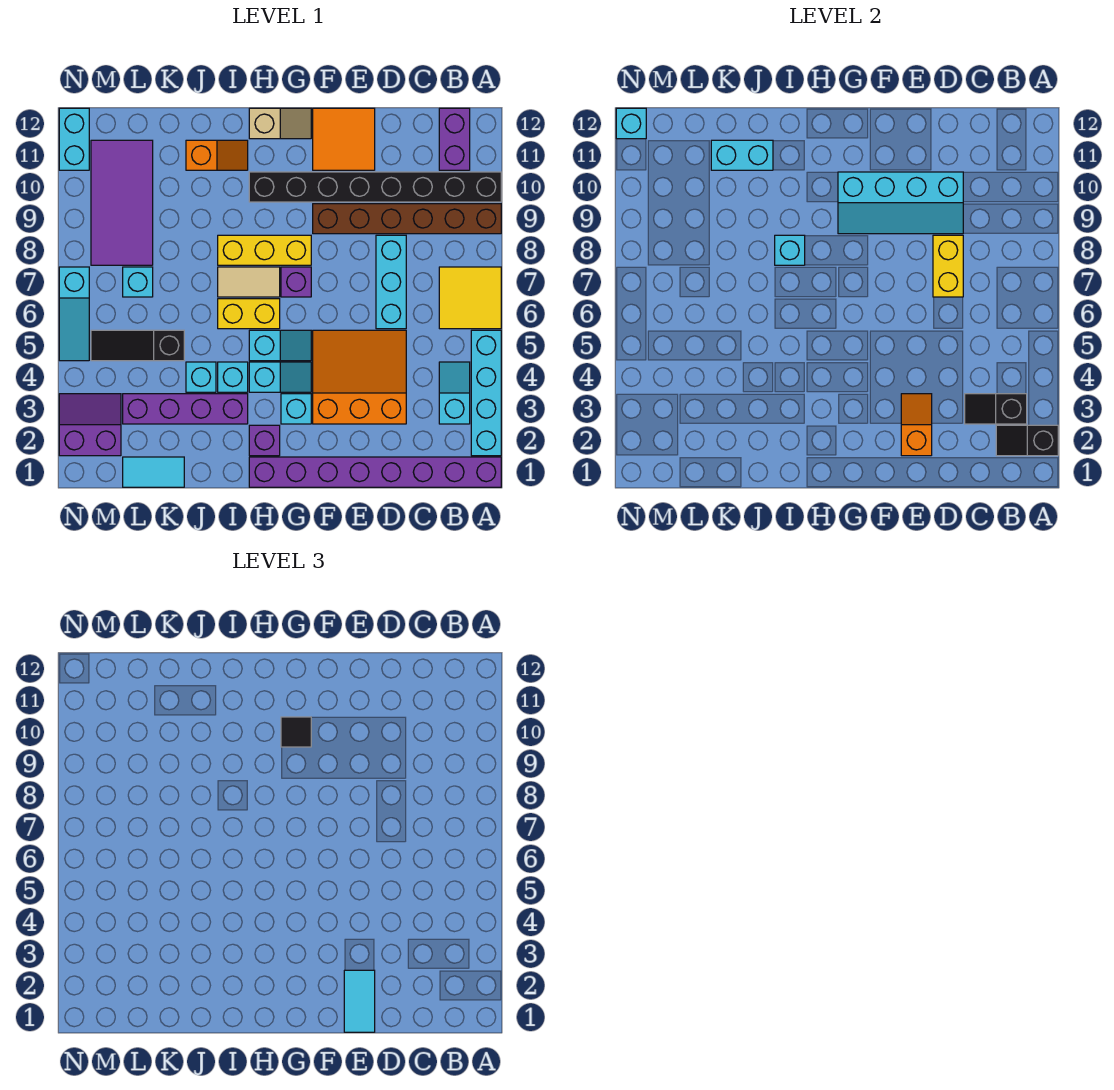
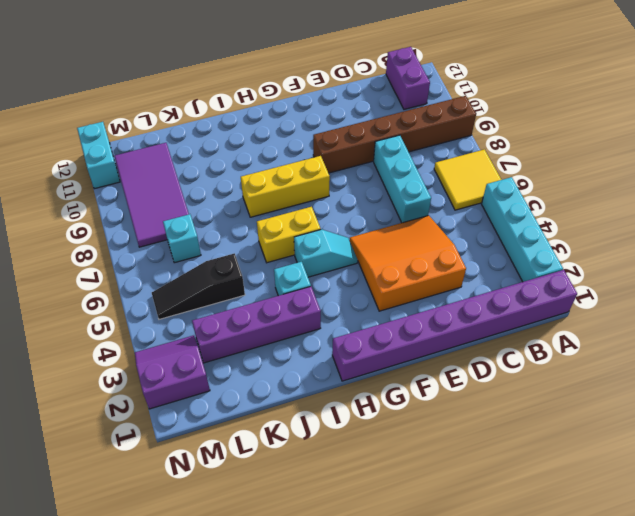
none -> black 1x8 brick [249,172,501,202]
none -> cyan 1x2 slope [439,362,470,424]
none -> orange 2x2 tile [313,108,375,170]
none -> cyan 1x1 brick [281,394,311,424]

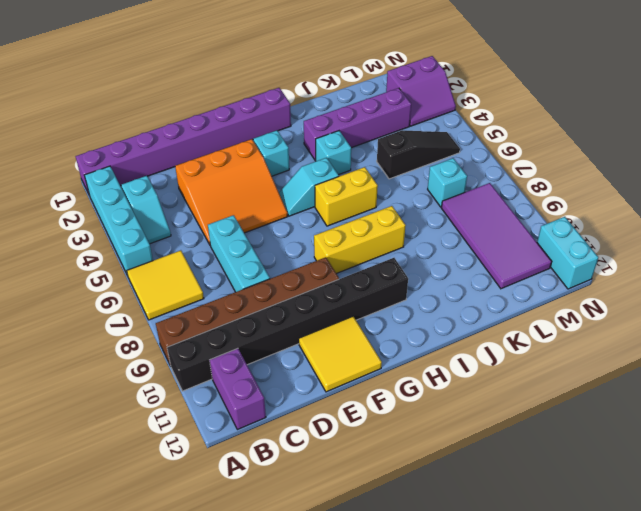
yellow 2x2 tile [299,316,382,392] -> orange 2x2 tile [313,108,375,170]
none -> cyan 1x2 slope [249,362,311,392]
none -> purple 1x1 brick [281,267,311,297]
none -> tan 1x2 slope [249,108,311,139]
none -> purple 1x1 brick [249,425,280,456]

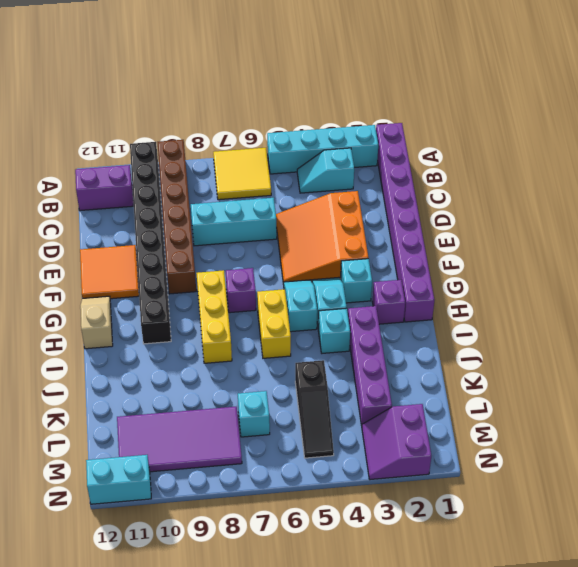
none -> tan 1x2 tile [218,267,280,297]
none -> orange 1x2 slope [186,140,248,170]
none -> cyan 1x1 brick [186,362,216,392]
none -> cyan 1x2 tile [123,457,184,487]

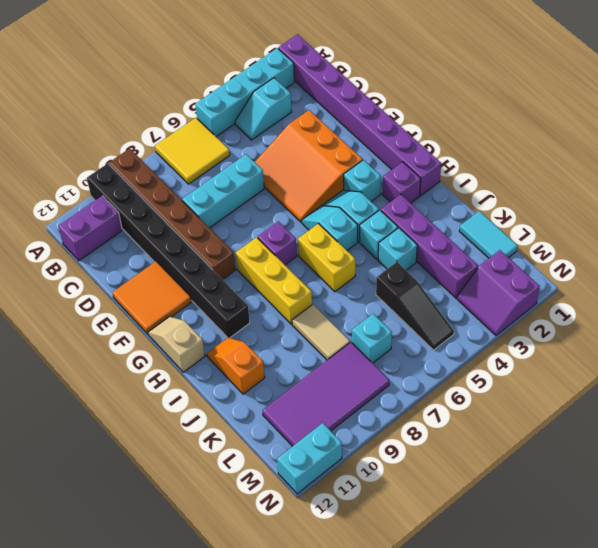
tan 1x2 tile [292,304,350,360] -> tan 1x2 tile moved to [218,267,280,297]
none -> cyan 1x3 slope [59,267,89,361]
none -> black 1x2 slope [996,425,1058,456]
none -> black 1x2 slope [965,394,1027,424]
none -> yellow 1x2 brick [933,235,963,297]

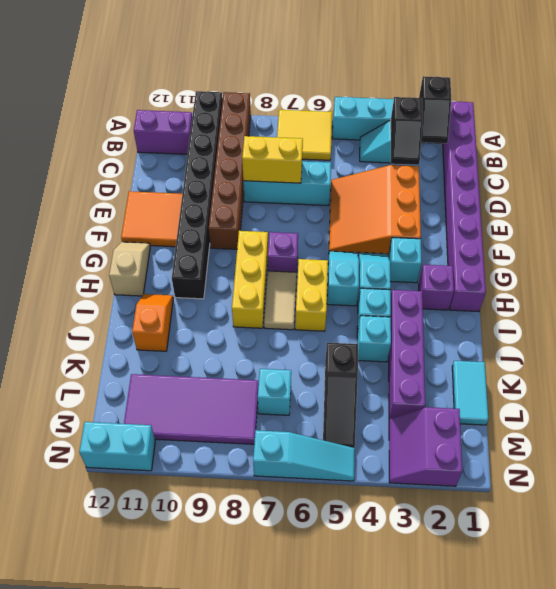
none -> cyan 2x4 slope [838,172,963,234]
none -> orange 1x2 slope [901,394,932,456]
none -> cyan 1x1 brick [775,235,805,265]
none -> cyan 1x2 brick [711,140,773,170]

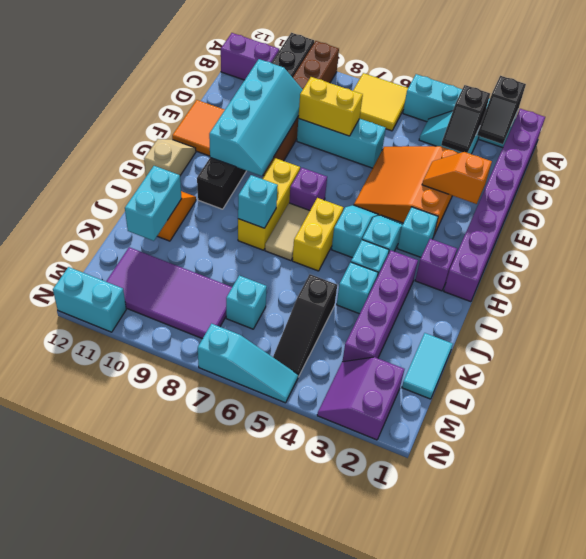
none -> cyan 1x1 brick [616,108,646,139]
none -> cyan 1x2 tile [344,970,375,1032]
none -> black 1x1 tile [281,717,311,747]

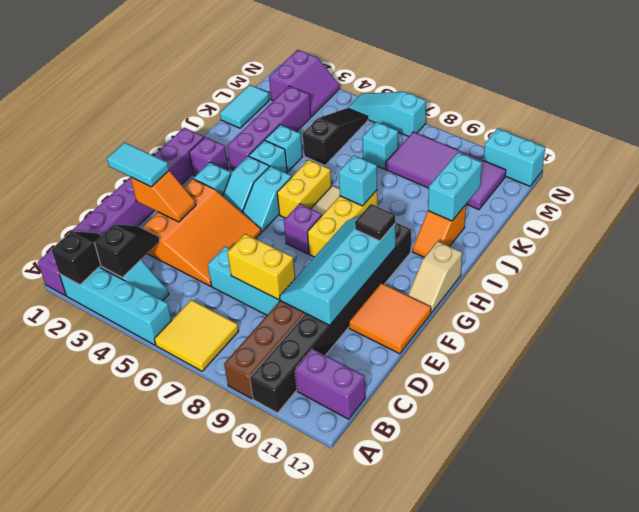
none -> cyan 1x1 brick [616,108,646,139]

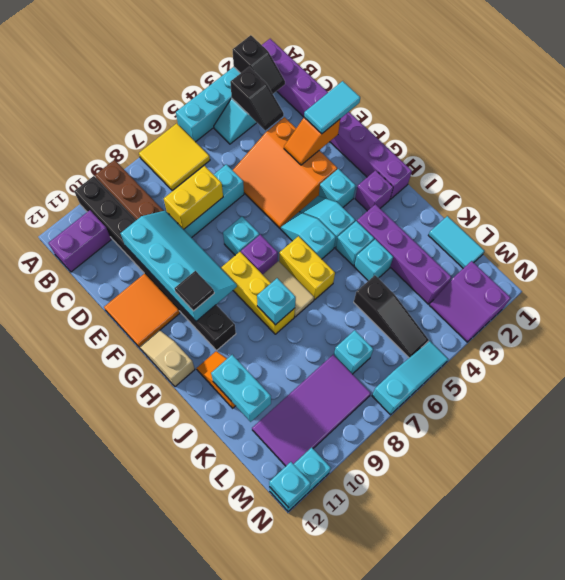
cyan 1x1 brick [223,217,259,255] -> none

